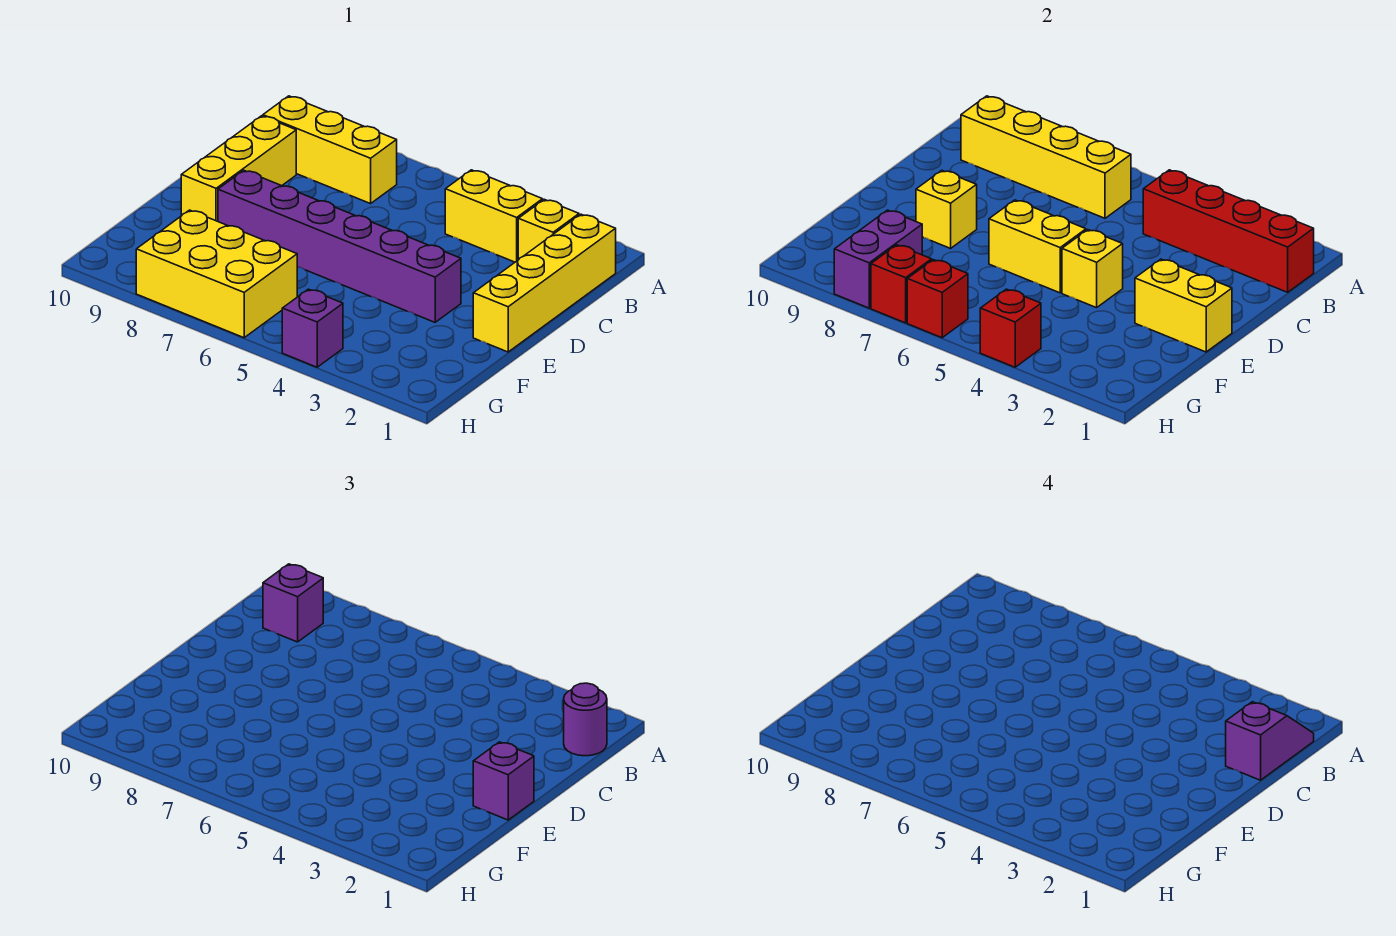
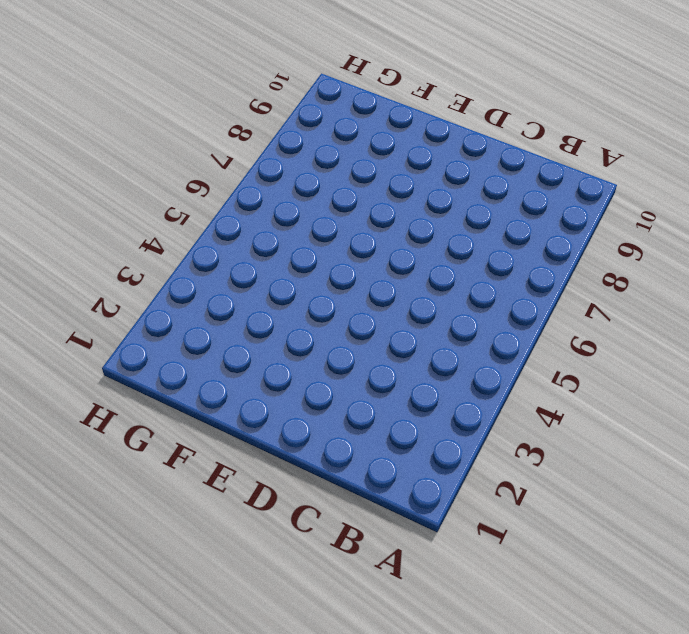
none -> yellow 1x4 brick [473,214,616,352]
none -> yellow 1x1 brick [518,199,579,260]
none -> yellow 1x2 brick [445,170,543,262]

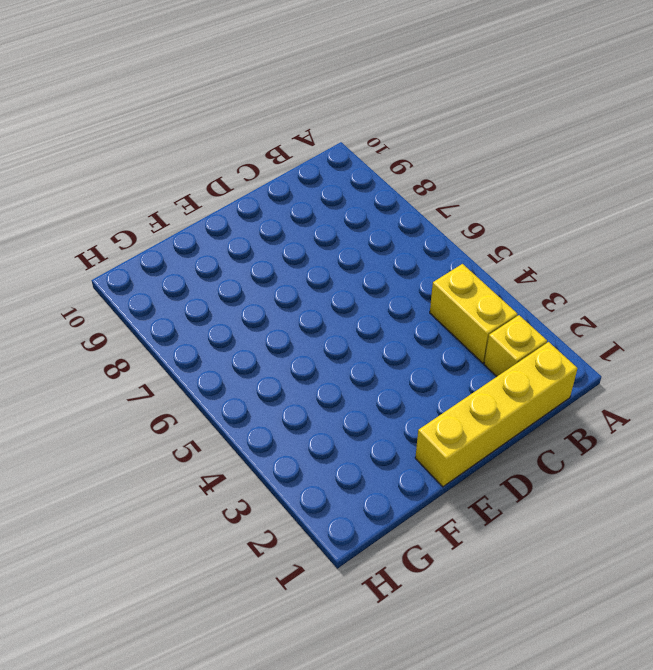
none -> yellow 1x3 brick [263,96,397,204]
none -> yellow 1x3 brick [181,116,296,221]
none -> purple 1x6 brick [218,170,461,322]

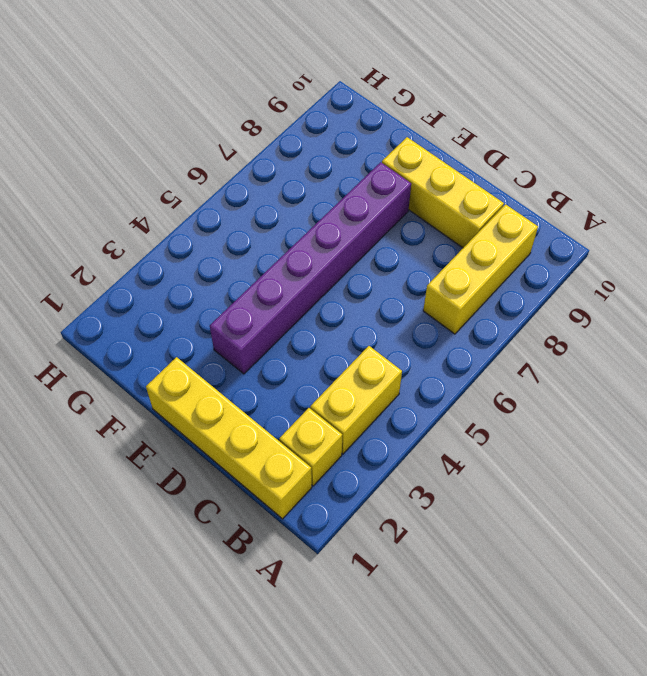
none -> yellow 2x3 brick [136,210,297,338]
none -> purple 1x1 brick [282,289,343,367]
none -> red 1x4 brick [1143,170,1314,292]

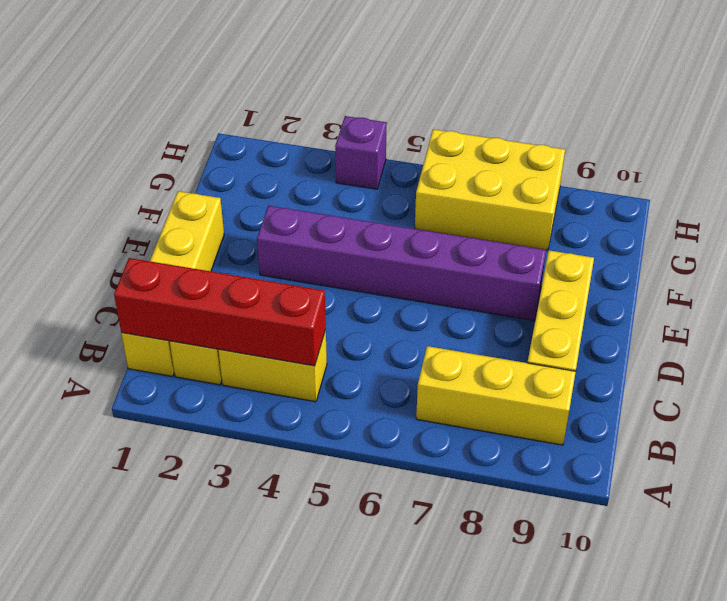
none -> yellow 1x4 brick [961,96,1131,218]
none -> yellow 1x2 brick [1135,259,1232,352]
none -> yellow 1x1 brick [1062,230,1123,308]

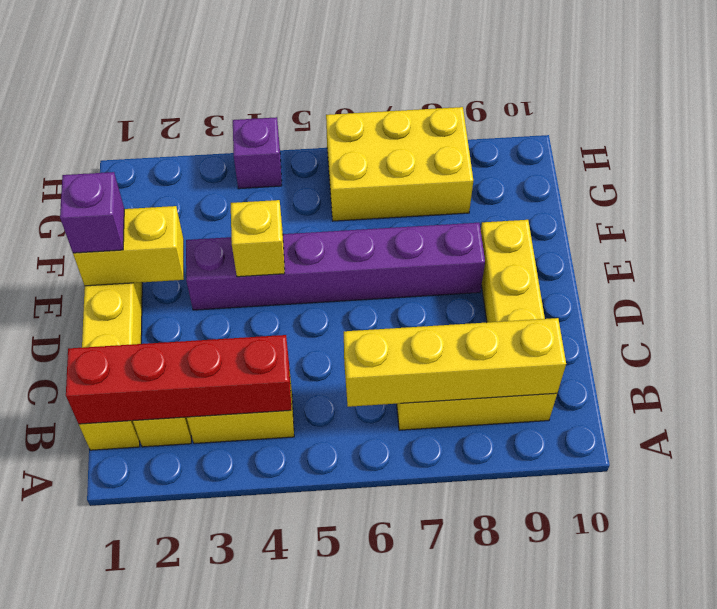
none -> yellow 1x2 brick [989,200,1086,293]
none -> yellow 1x1 brick [916,170,977,248]
none -> purple 1x2 brick [834,210,922,308]

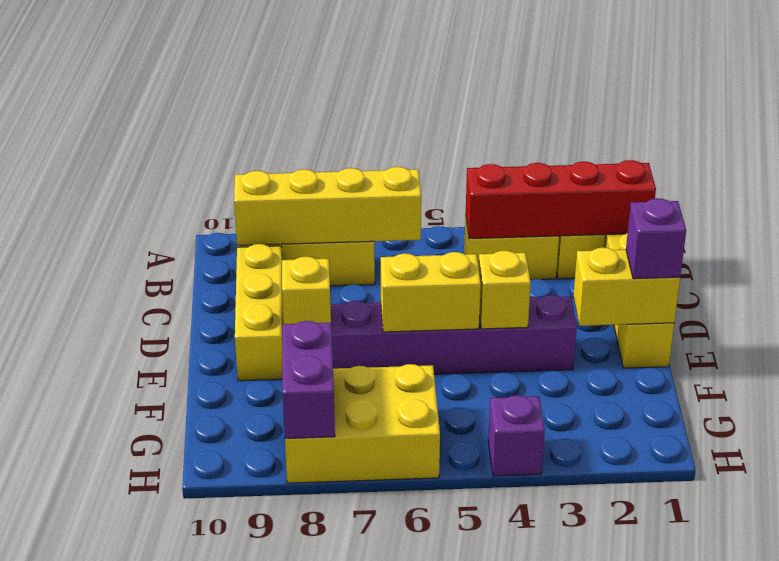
none -> red 1x1 brick [980,289,1041,367]
none -> red 1x1 brick [907,260,968,338]
none -> red 1x1 brick [871,245,932,323]

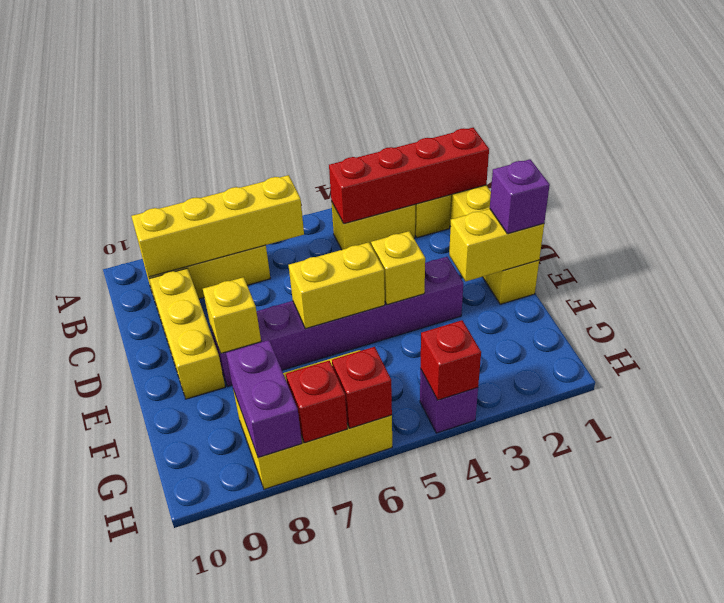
none -> purple 1x1 round brick [564,683,607,756]
none -> purple 1x1 brick [263,564,323,642]
none -> purple 1x2 slope [1226,702,1314,780]

